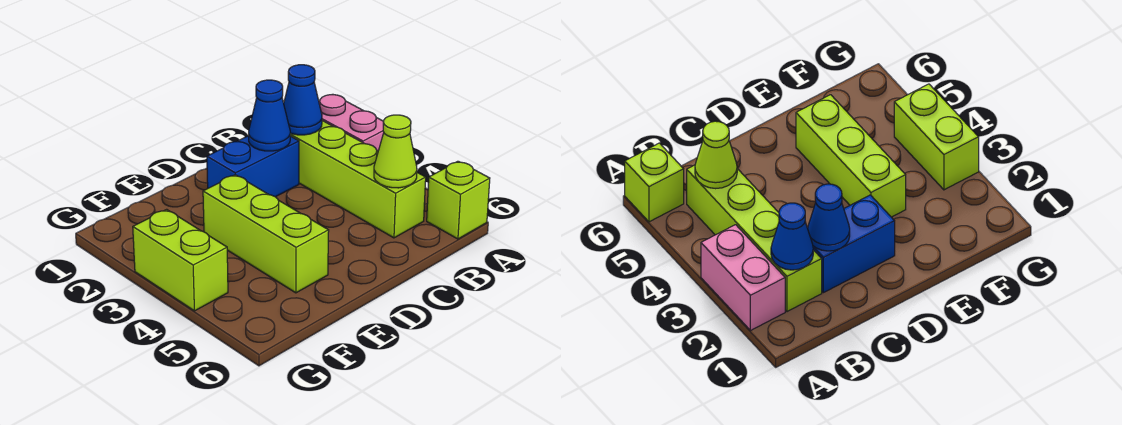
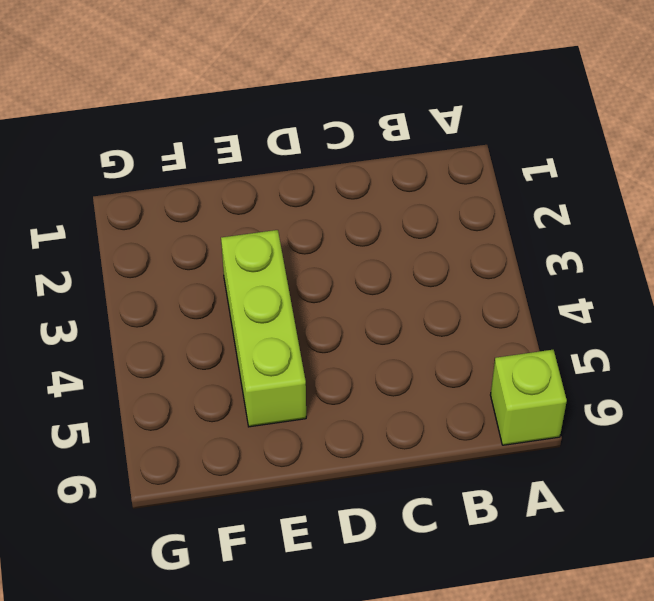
none -> pink 1x2 brick [319,94,384,151]
none -> lime 1x4 brick [290,121,426,238]

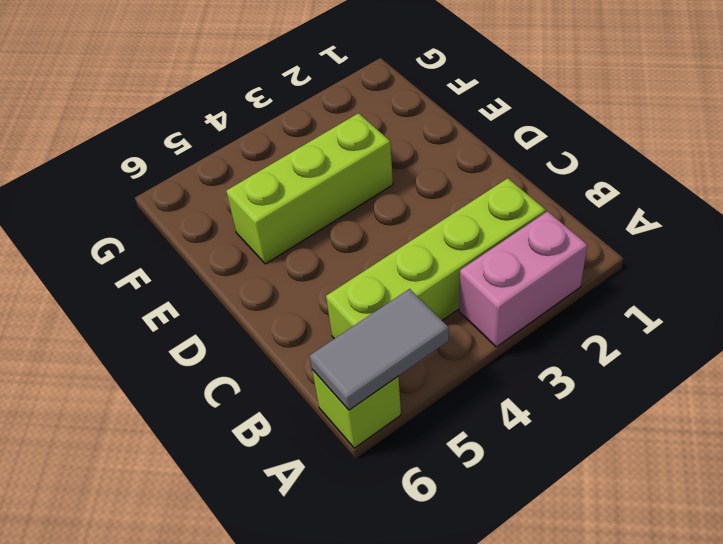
grey 1x2 tile [310,289,449,410] -> none
none -> blue 1x2 brick [207,136,299,197]
none -> lime 1x2 brick [133,209,228,311]

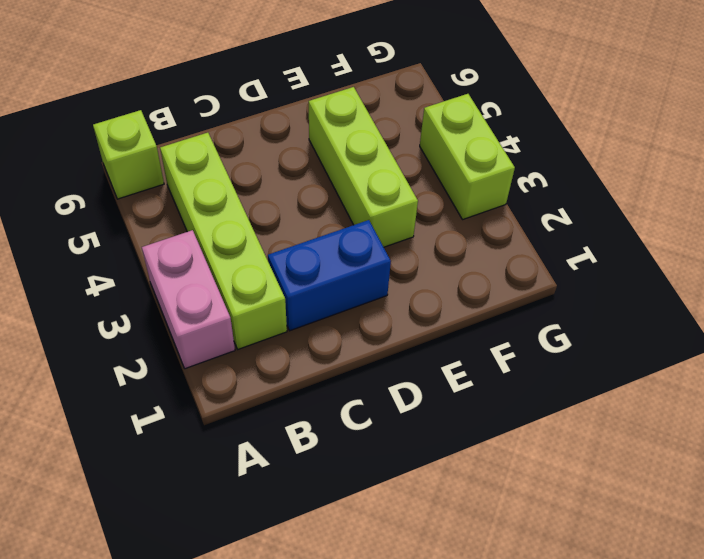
none -> blue 1x1 cone [284,65,322,135]
none -> lime 1x1 cone [374,115,417,188]

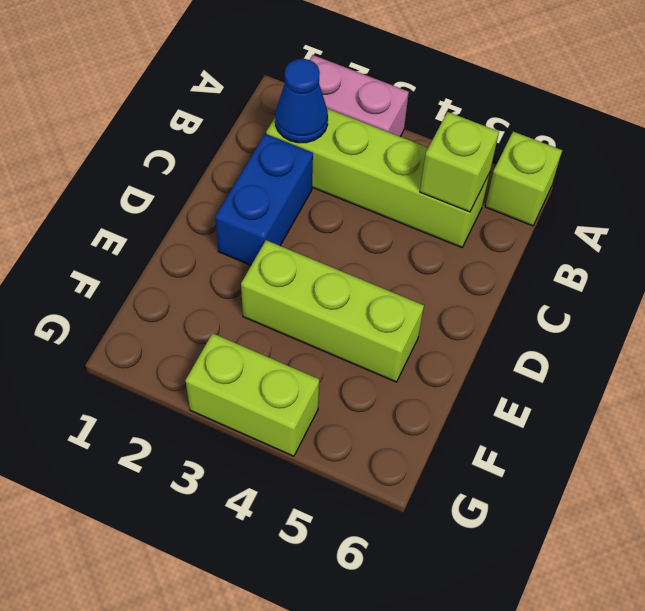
lime 1x1 brick [420,112,499,212] -> lime 1x1 cone [374,115,417,188]
none -> blue 1x1 cone [249,80,290,151]

